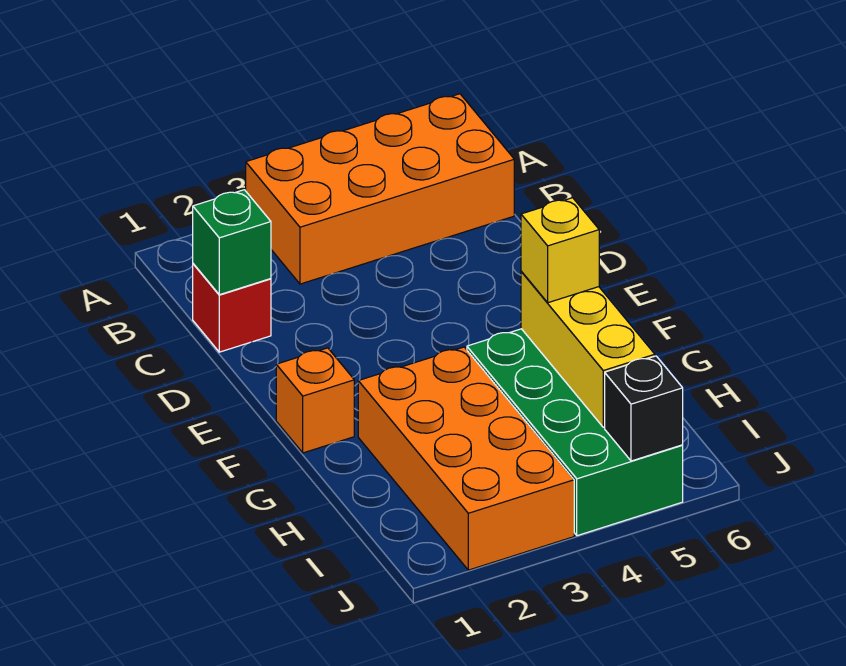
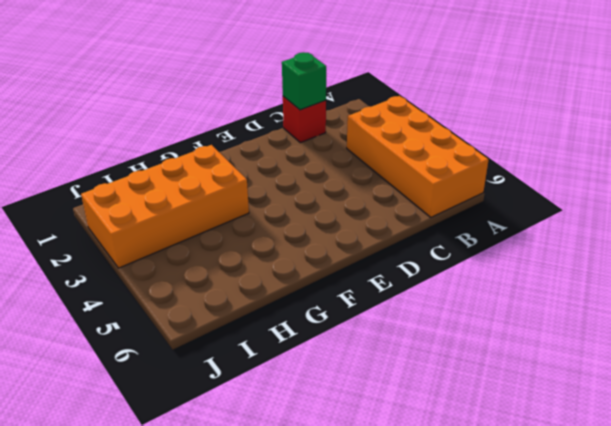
none -> orange 1x1 brick [276,348,354,453]
none -> green 2x4 brick [467,329,683,536]

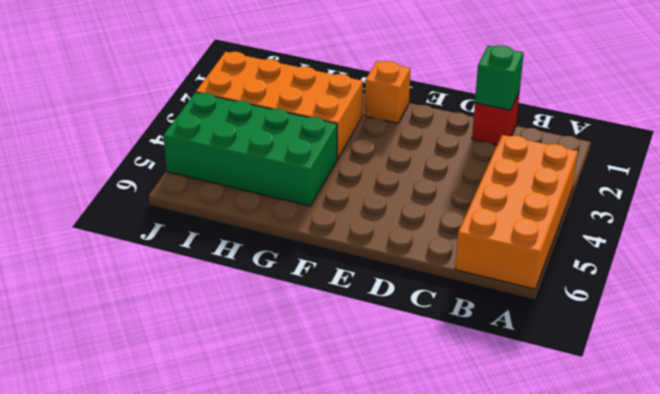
none -> yellow 1x3 brick [521,271,655,427]
none -> black 1x1 brick [605,356,683,461]

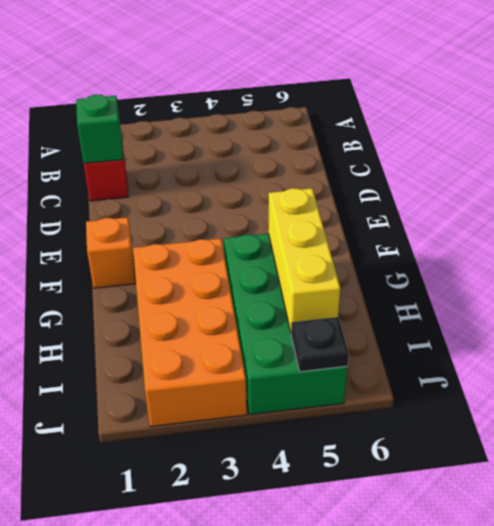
black 1x1 plate [291,317,349,372] -> black 1x1 brick [605,356,683,461]
none -> orange 2x4 brick [246,94,514,284]
none -> yellow 1x1 brick [521,198,599,303]

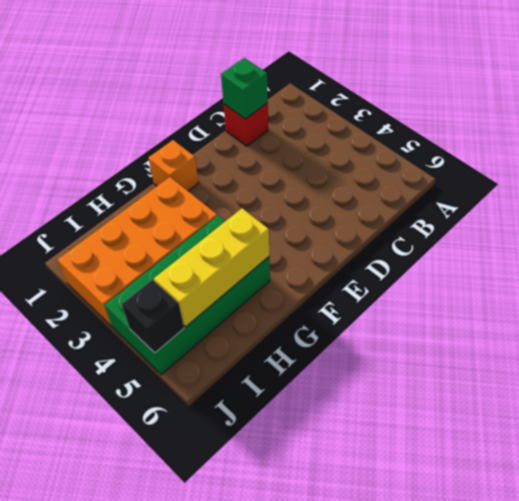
none -> orange 2x4 brick [246,94,514,284]
none -> yellow 1x1 brick [521,198,599,303]

